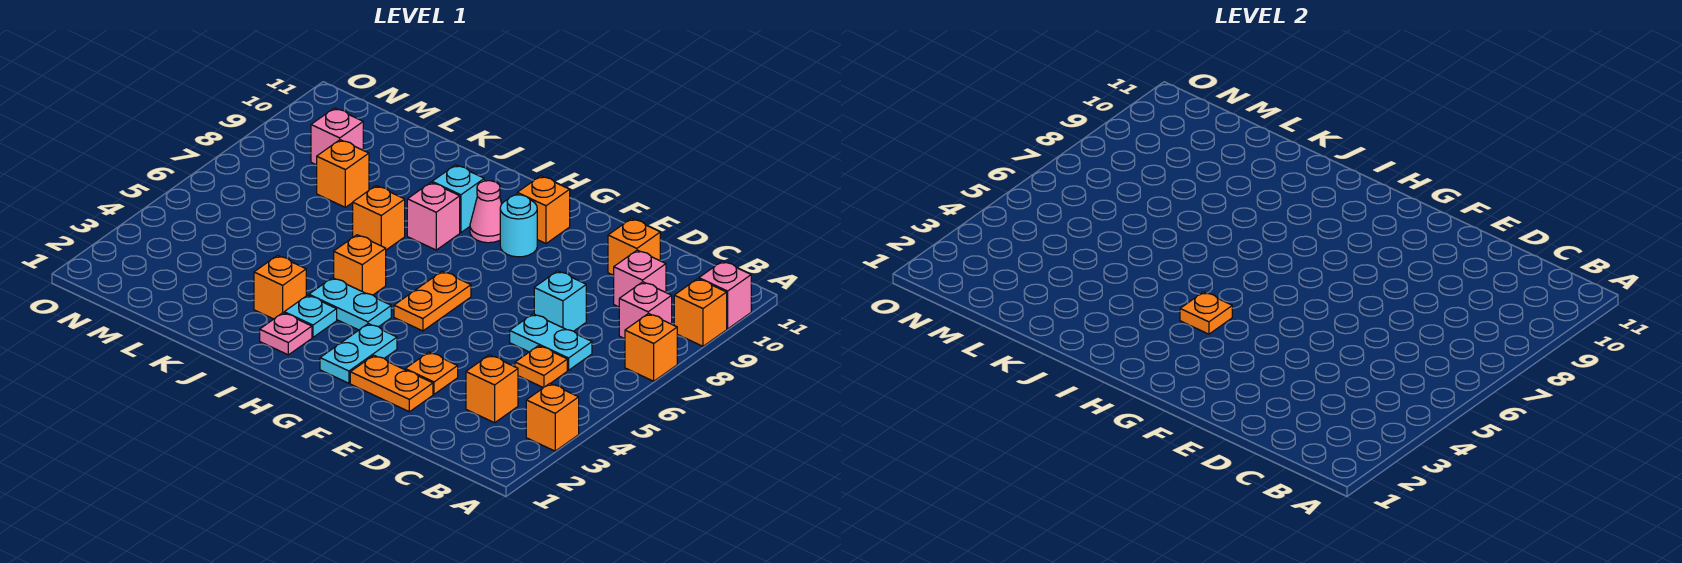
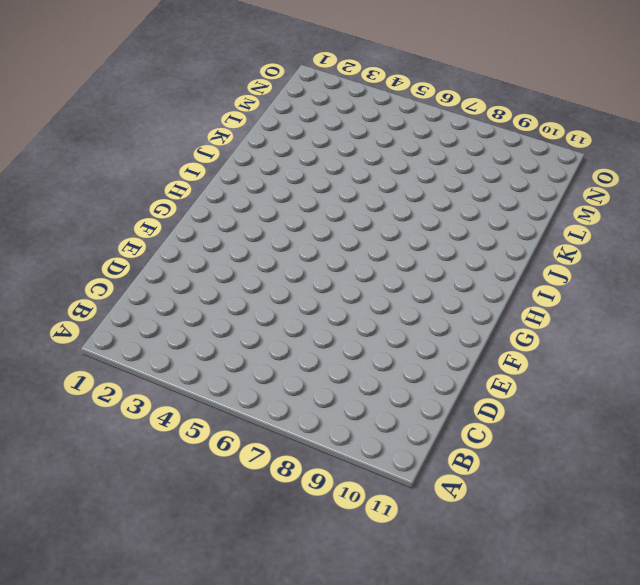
none -> orange 1x1 brick [526,383,579,451]
none -> orange 1x1 brick [625,313,677,381]
none -> orange 1x1 brick [674,279,727,346]

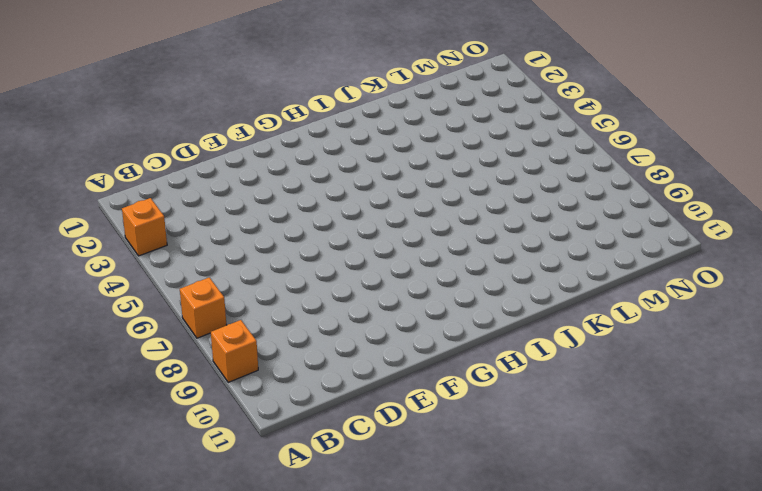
none -> pink 1x1 brick [699,261,751,329]
none -> pink 1x1 brick [619,282,672,339]
none -> orange 1x1 brick [466,355,518,423]

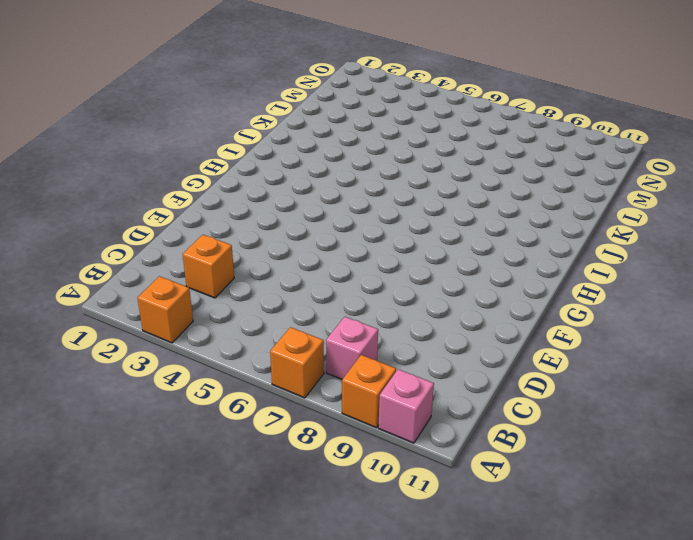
none -> orange 1x1 plate [515,346,567,387]
none -> cyan 1x2 plate [510,314,592,370]
none -> pink 1x1 brick [614,250,666,307]

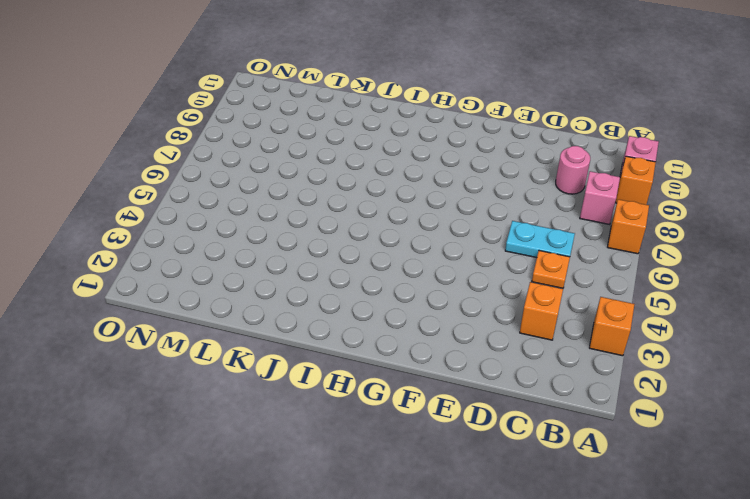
pink 1x1 round brick [556,146,590,194] -> pink 1x1 brick [614,250,666,307]
none -> cyan 1x1 brick [534,271,586,331]
none -> orange 1x1 brick [608,219,660,275]
none -> orange 1x2 plate [350,355,433,412]

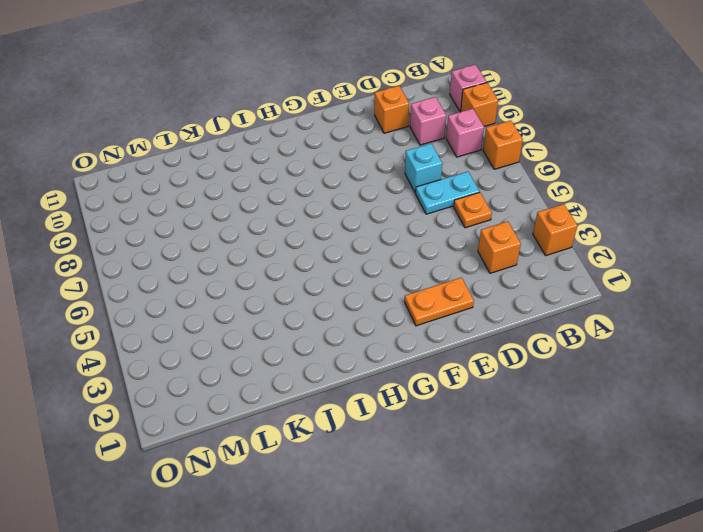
none -> orange 1x1 plate [405,352,458,394]
none -> cyan 1x2 plate [320,324,397,383]
none -> orange 1x2 plate [394,271,471,331]

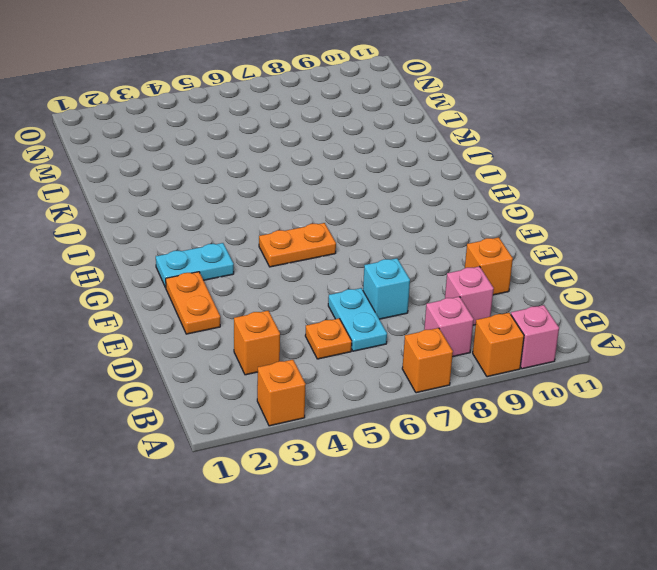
none -> orange 1x1 plate [405,352,458,394]
none -> cyan 1x1 round brick [500,195,537,257]
none -> orange 1x1 brick [517,176,570,243]

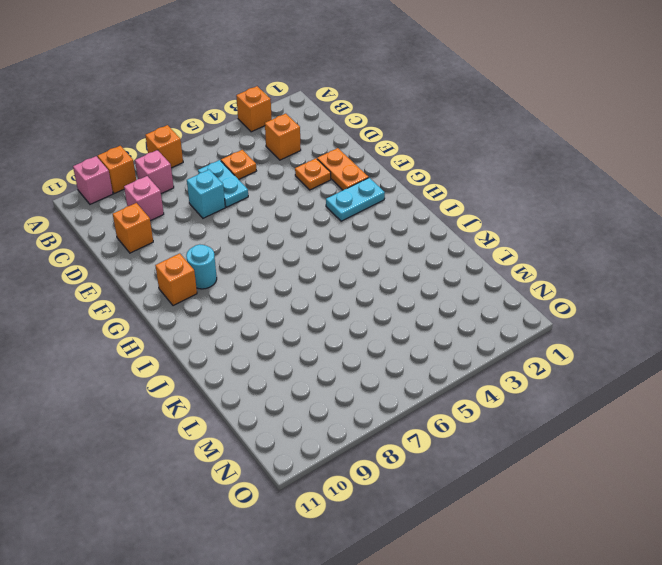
none -> orange 1x2 plate [394,271,471,331]
none -> cyan 1x2 plate [309,278,391,330]
none -> pink 1x1 cone [470,181,502,243]

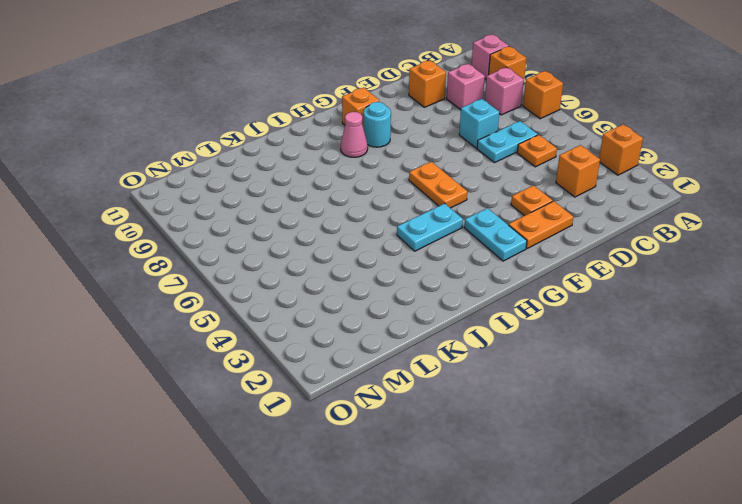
none -> pink 1x1 plate [260,313,312,355]
none -> cyan 1x1 plate [284,295,337,337]
none -> orange 1x1 brick [334,235,386,295]

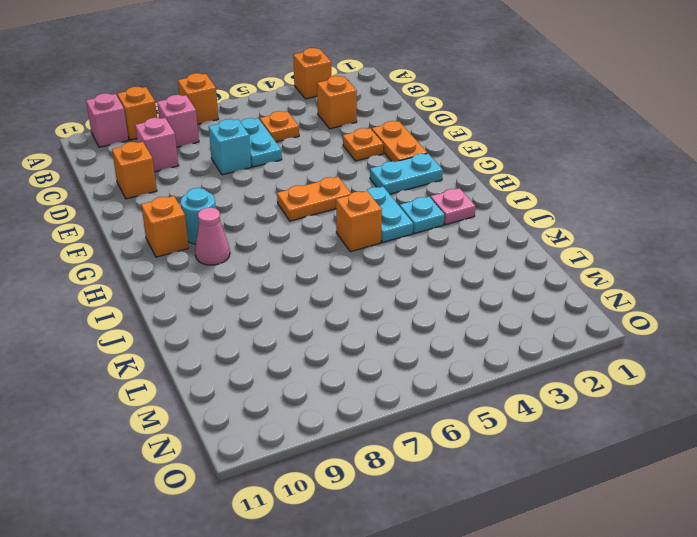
none -> pink 1x1 brick [407,182,460,250]
none -> cyan 1x1 brick [432,165,484,233]
none -> orange 1x1 brick [254,256,306,319]

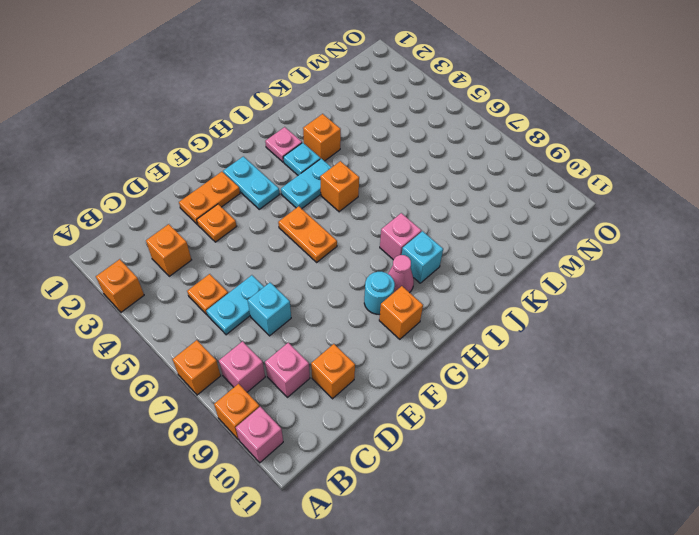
none -> orange 1x1 brick [353,186,405,250]
none -> orange 1x1 brick [317,140,369,207]
none -> pink 1x1 brick [311,108,363,165]

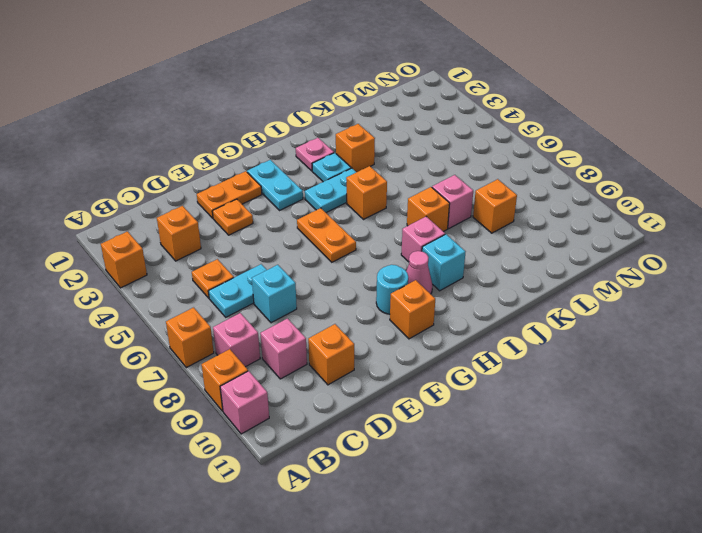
pink 1x1 brick [432,175,473,228] -> pink 1x1 brick moved to [311,108,363,165]
none -> orange 1x1 plate [1180,292,1232,334]

